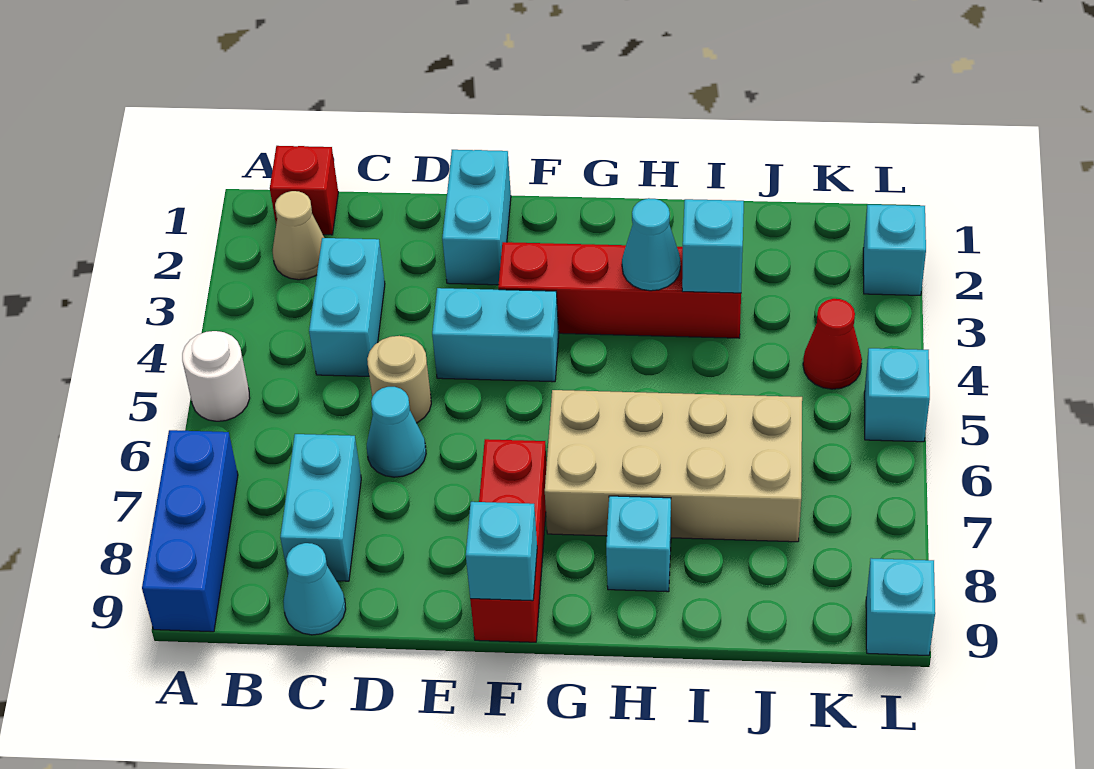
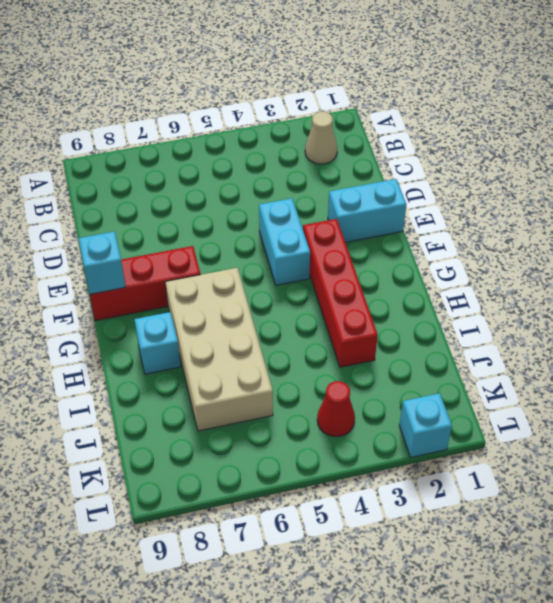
none -> white 1x1 round brick [182,331,250,421]
none -> blue 1x3 brick [142,430,238,632]
none -> red 1x1 brick [270,146,338,235]

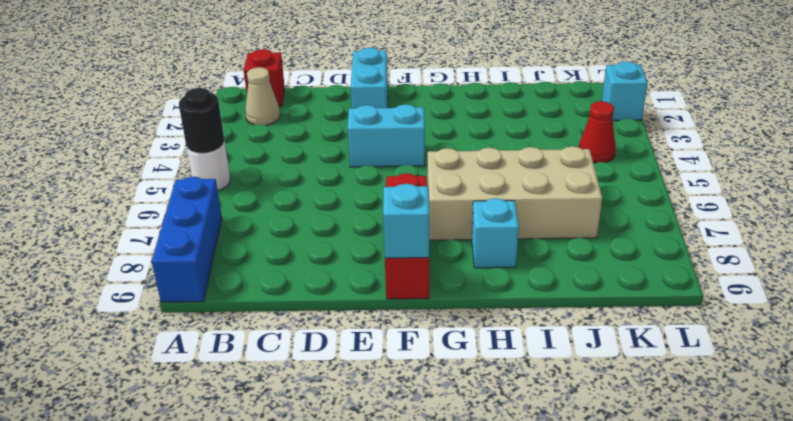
black 1x1 round brick [179,88,224,153] -> none
none -> cyan 1x2 brick [309,238,385,376]
none -> cyan 1x2 brick [280,434,361,581]
none -> cyan 1x1 cone [283,543,346,635]

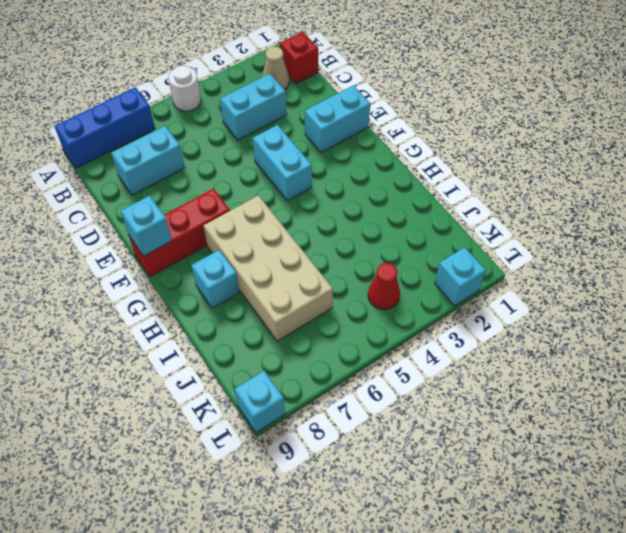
none -> cyan 1x1 cone [283,543,346,635]
none -> tan 1x1 round brick [367,336,431,423]
none -> cyan 1x1 cone [367,387,426,477]

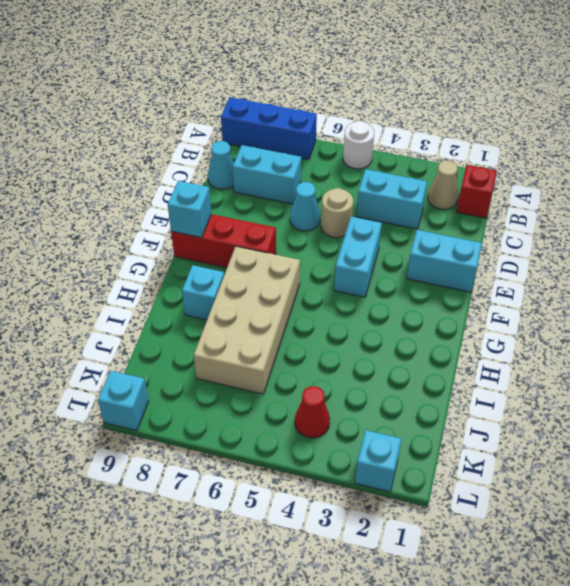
none -> red 1x4 brick [498,242,741,338]
none -> cyan 1x1 brick [864,348,930,442]
none -> cyan 1x1 cone [622,198,680,291]

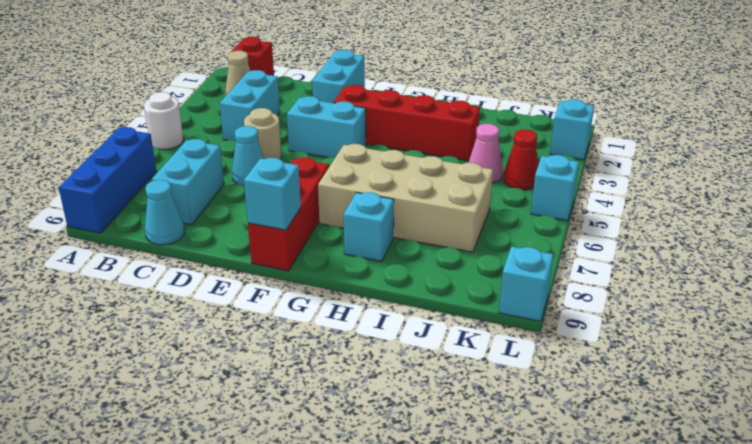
pink 1x1 cone [469,124,503,183] -> none
none -> cyan 1x1 cone [622,198,680,291]
none -> cyan 1x1 brick [682,199,744,293]

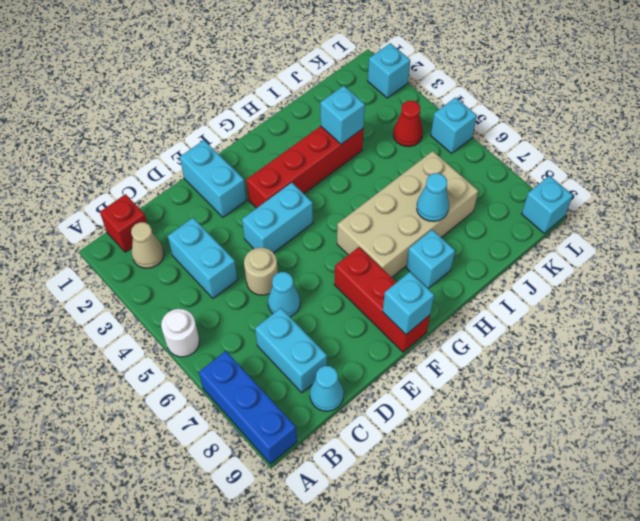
cyan 1x1 cone [417,173,449,222] -> cyan 1x1 cone moved to [622,198,680,291]

